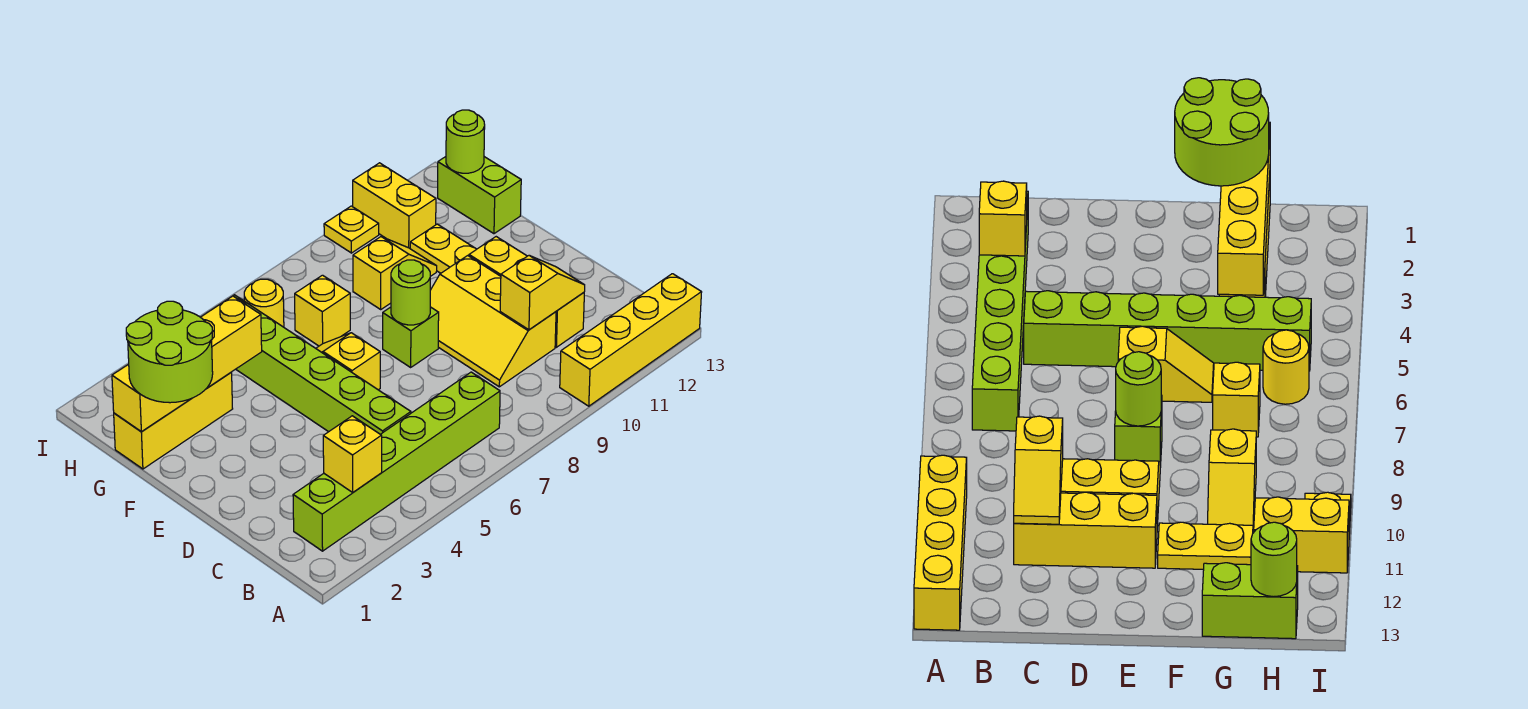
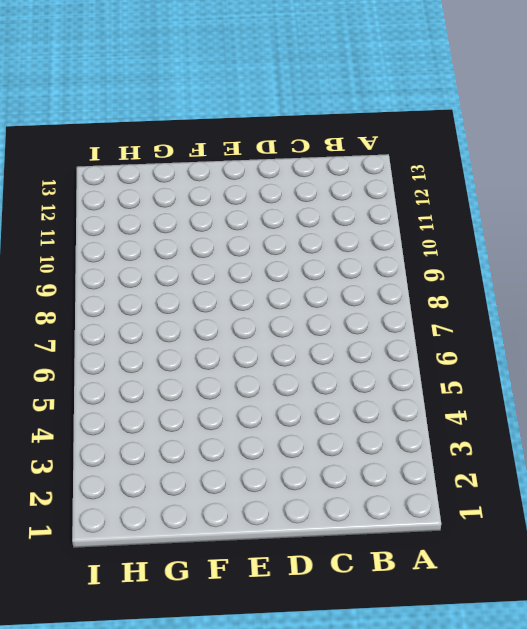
none -> yellow 1x4 brick [560,274,702,406]
none -> lime 1x6 brick [293,372,500,551]
none -> lime 1x6 brick [233,295,411,434]

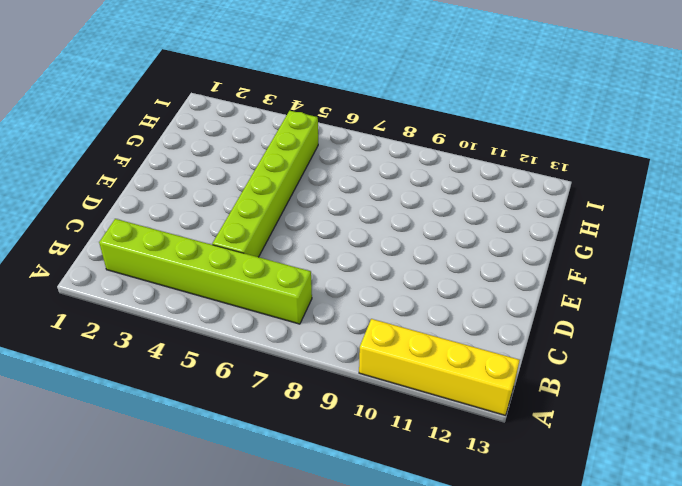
none -> yellow 2x3 slope [430,256,556,387]
none -> yellow 1x3 brick [469,237,584,347]
none -> yellow 1x2 slope [316,333,380,390]

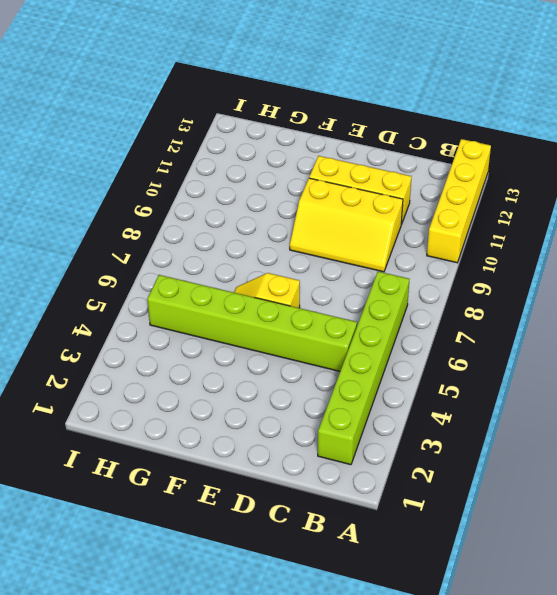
none -> lime 1x1 brick [383,307,439,367]
none -> yellow 1x2 plate [410,224,476,273]
none -> yellow 1x3 brick [114,373,233,469]

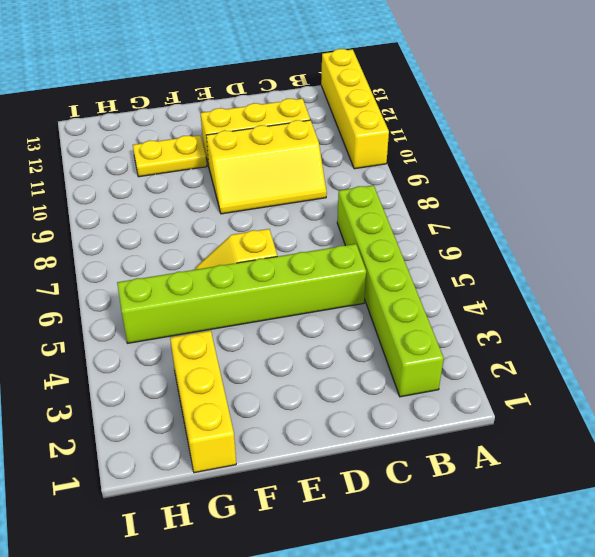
none -> lime 1x1 brick [383,307,439,367]
none -> yellow 1x1 brick [295,275,350,346]
none -> yellow 1x2 slope [353,237,437,309]

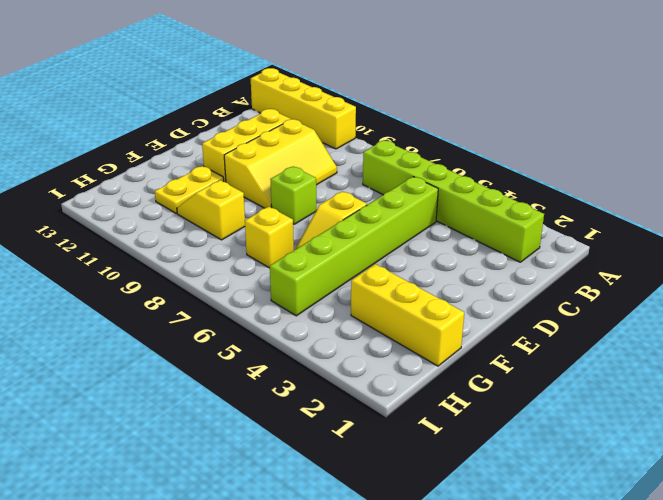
none -> lime 1x2 brick [438,157,521,234]
none -> yellow 1x1 round brick [244,279,284,327]
none -> yellow 1x2 brick [353,163,436,248]

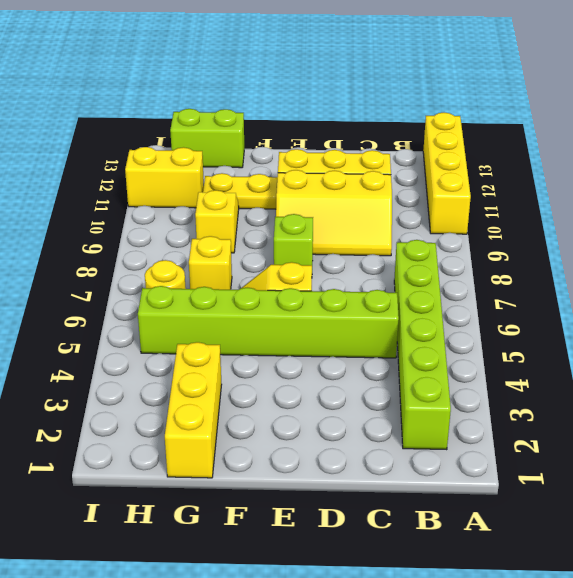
none -> yellow 1x1 plate [324,206,379,253]
none -> yellow 1x1 brick [323,416,382,492]
none -> yellow 1x2 slope [500,256,585,330]

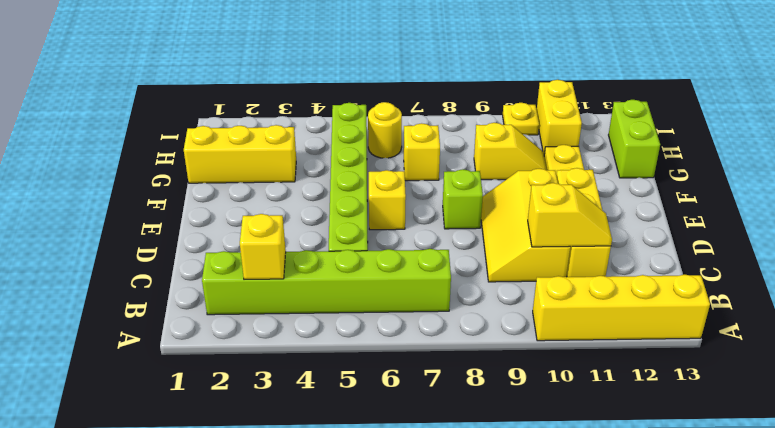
none -> lime 1x1 round brick [391,260,430,325]
none -> yellow 1x4 brick [112,296,262,432]
none -> lime 1x1 round brick [446,110,485,173]

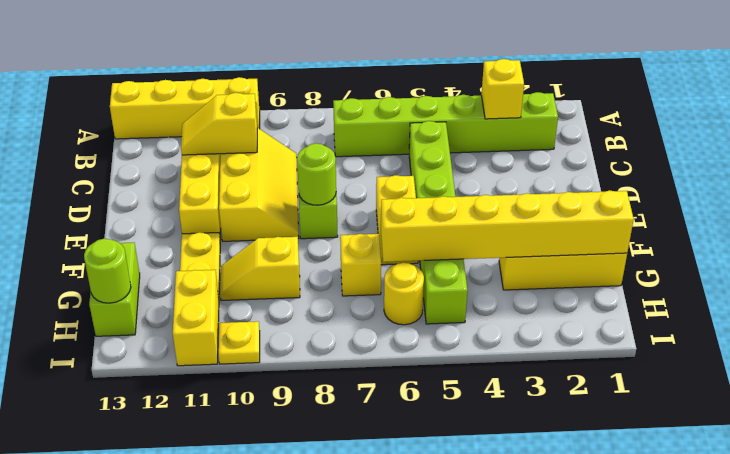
yellow 1x6 brick [381,190,634,262] -> yellow 1x4 brick [112,296,262,432]
none -> lime 2x2 round brick [126,301,213,403]

